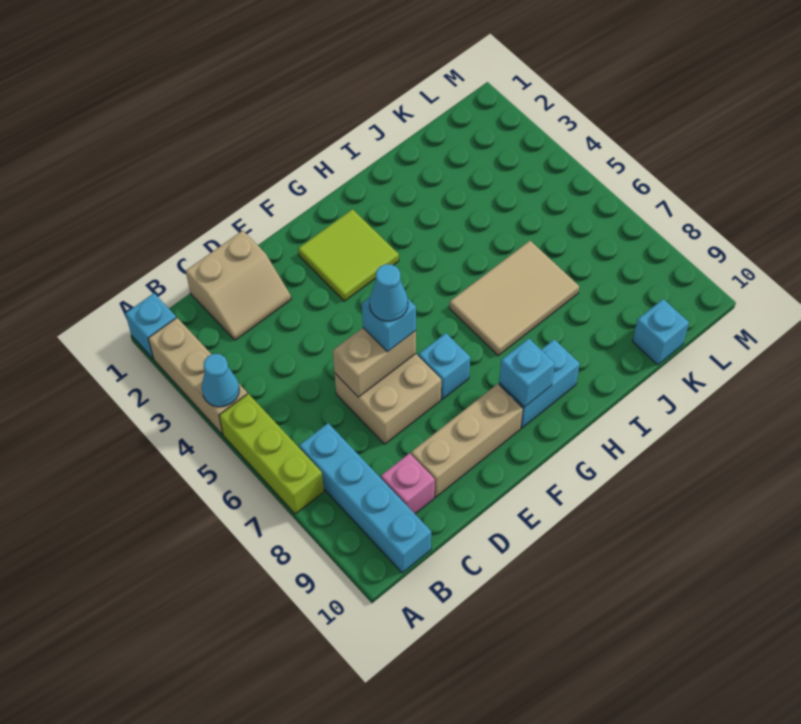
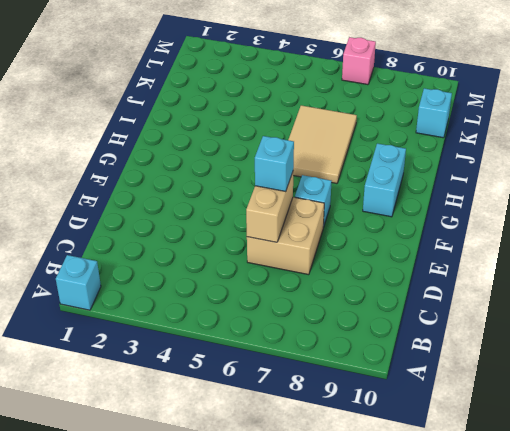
pink 1x1 brick [342,37,376,85] -> pink 1x1 brick moved to [381,453,435,514]
none -> tan 1x3 brick [148,318,247,434]
none -> lime 1x3 brick [219,394,324,514]
none -> cyan 1x4 brick [299,423,431,573]

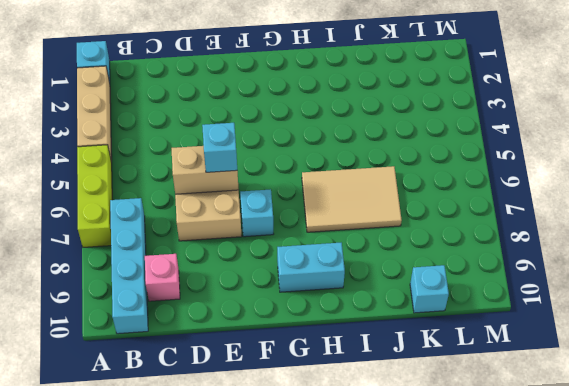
none -> tan 2x2 slope [186,231,291,340]
none -> tan 1x3 brick [411,384,523,497]
none -> lime 2x2 tile [298,209,399,301]

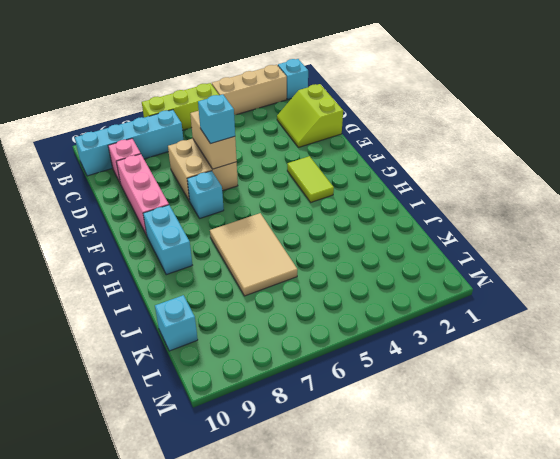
lime 2x2 slope [277,84,343,147] -> tan 2x2 slope [186,231,291,340]
pink 1x3 brick [116,154,169,235] -> tan 1x3 brick [411,384,523,497]
lime 1x2 tile [287,156,334,202] -> lime 2x2 tile [298,209,399,301]
none -> cyan 1x1 cone [202,354,239,407]
none -> cyan 1x1 brick [499,339,555,407]
none -> cyan 1x1 cone [369,264,408,321]

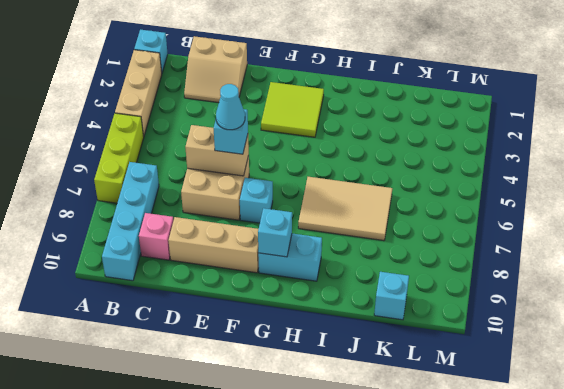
none -> cyan 1x1 cone [202,354,239,407]

